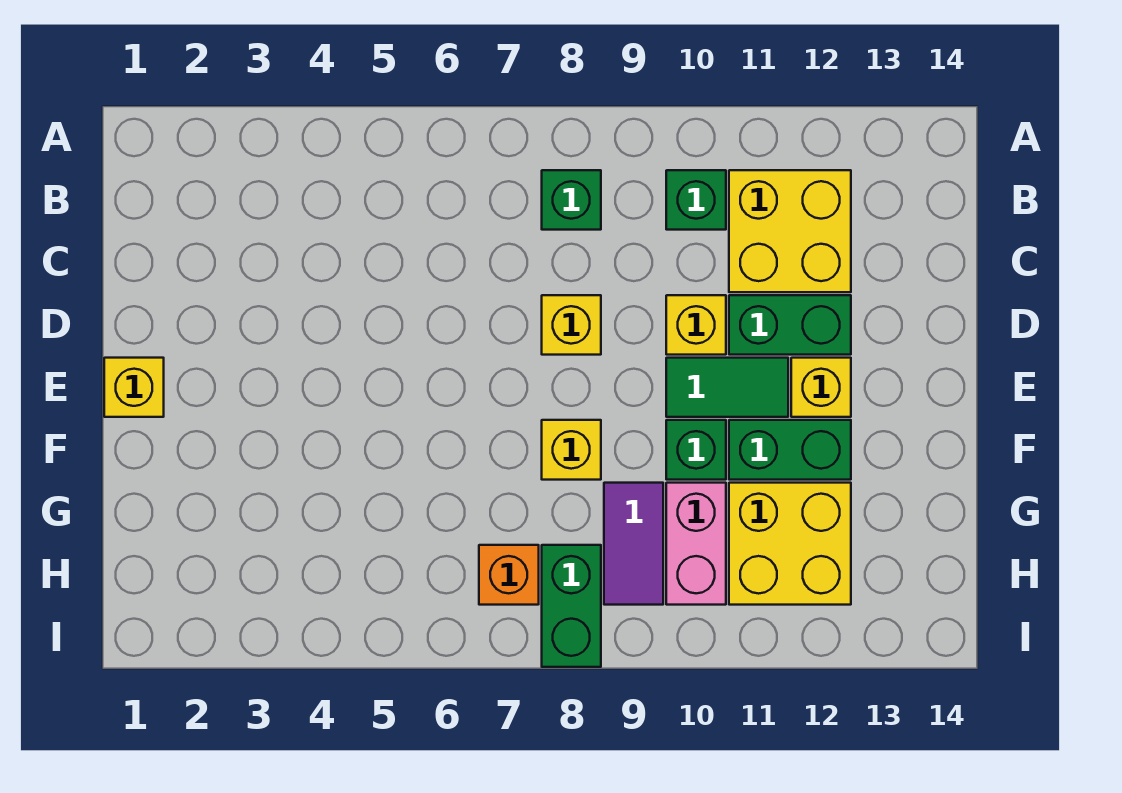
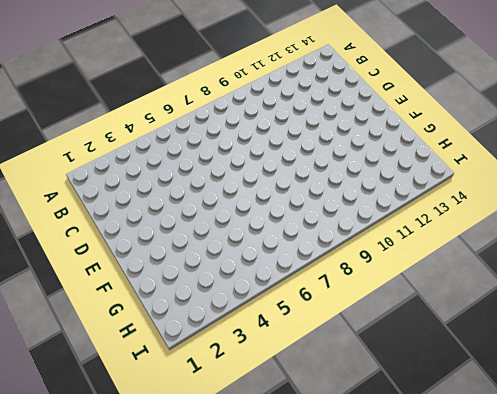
none -> green 1x1 brick [542,170,601,230]
none -> green 1x1 brick [666,170,726,230]
none -> yellow 2x2 brick [729,170,851,292]

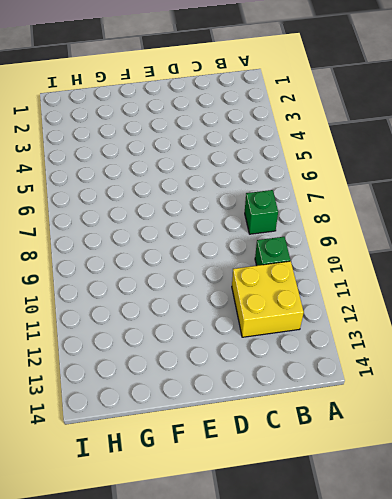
none -> yellow 1x1 brick [542,295,601,355]
none -> yellow 1x1 brick [666,295,726,355]
none -> green 1x2 brick [729,295,851,355]

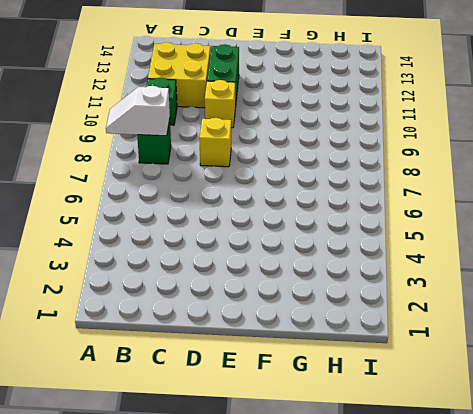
white 1x2 slope [106,86,170,136] -> none
none -> yellow 1x1 brick [104,358,164,417]
none -> green 1x2 tile [666,358,788,417]
none -> yellow 1x1 brick [791,358,851,417]

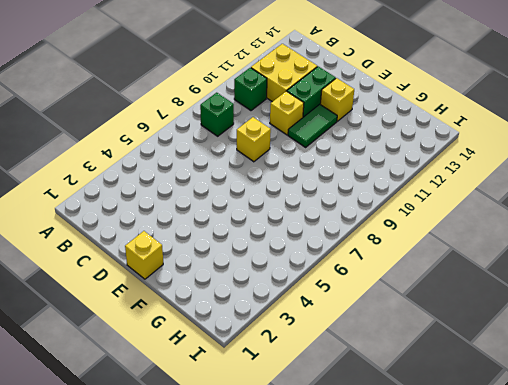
none -> yellow 1x1 brick [542,420,601,480]
none -> green 1x1 brick [666,420,726,480]
none -> green 1x2 brick [729,420,851,480]

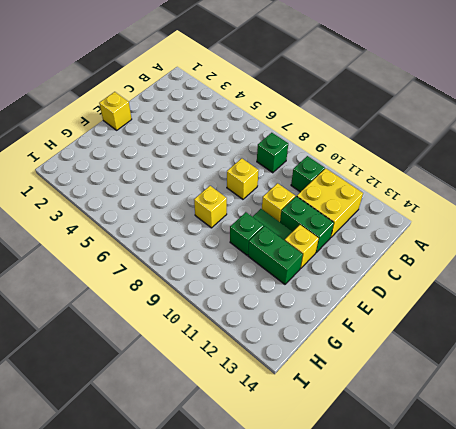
none -> purple 1x2 tile [604,483,663,605]
none -> pink 1x2 brick [666,483,726,605]
none -> yellow 2x2 brick [729,483,851,605]

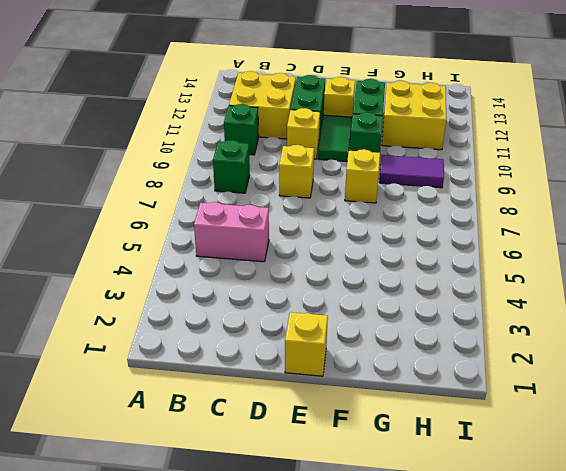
pink 1x2 brick [194,202,269,262] -> pink 1x2 brick moved to [666,483,726,605]
none -> orange 1x1 brick [479,545,539,605]
none -> green 1x2 brick [542,545,601,667]

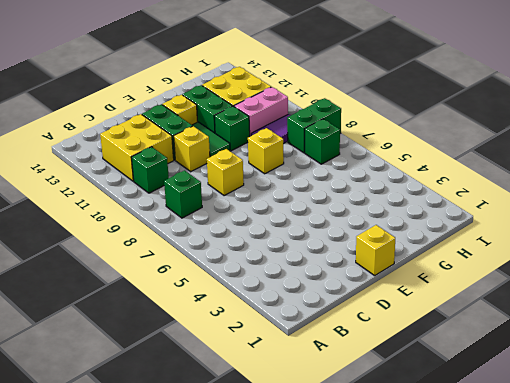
green 1x1 brick [305,119,340,164] -> orange 1x1 brick [479,545,539,605]

